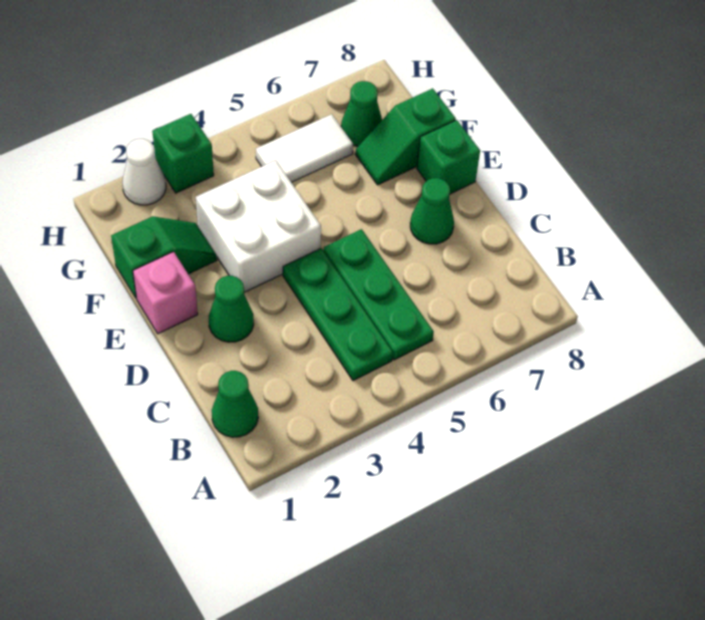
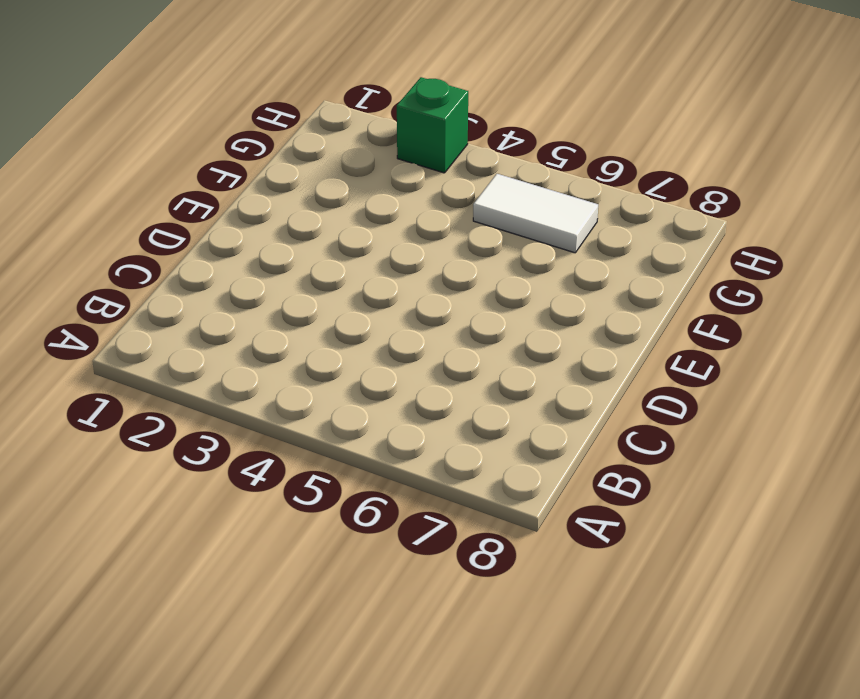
none -> green 1x1 cone [212,371,258,437]
none -> green 1x3 plate [283,248,393,381]
none -> green 1x3 plate [323,229,434,360]

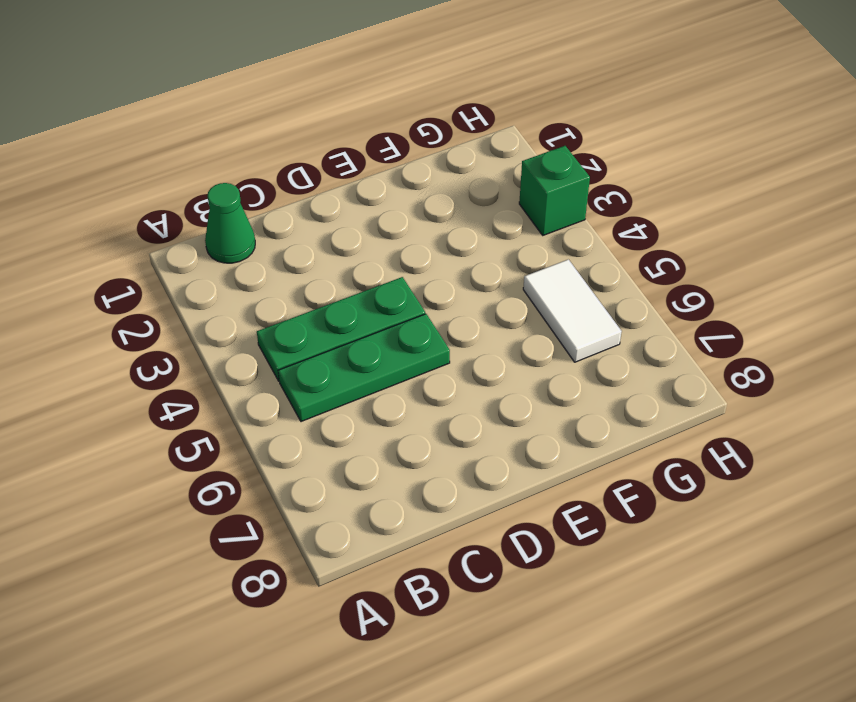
none -> green 1x1 cone [209,276,254,342]
none -> green 1x1 cone [410,178,454,244]
none -> pink 1x1 brick [133,252,198,334]

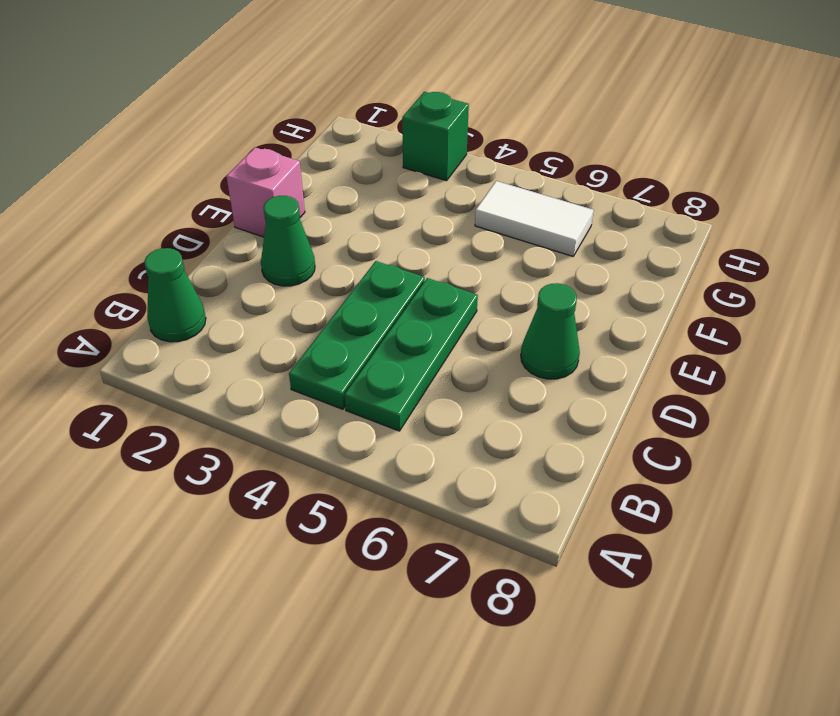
none -> white 2x2 brick [196,160,321,292]
none -> green 1x1 brick [417,120,480,194]
none -> green 1x2 slope [111,216,217,298]

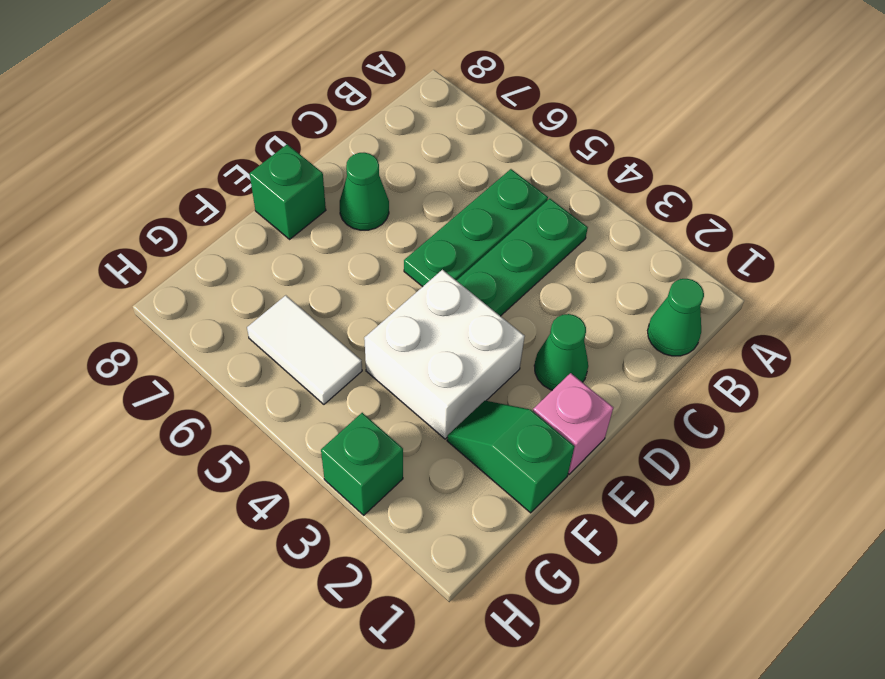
none -> green 1x2 slope [356,88,456,185]
none -> green 1x1 cone [341,81,382,146]
none -> white 1x1 cone [123,139,166,205]

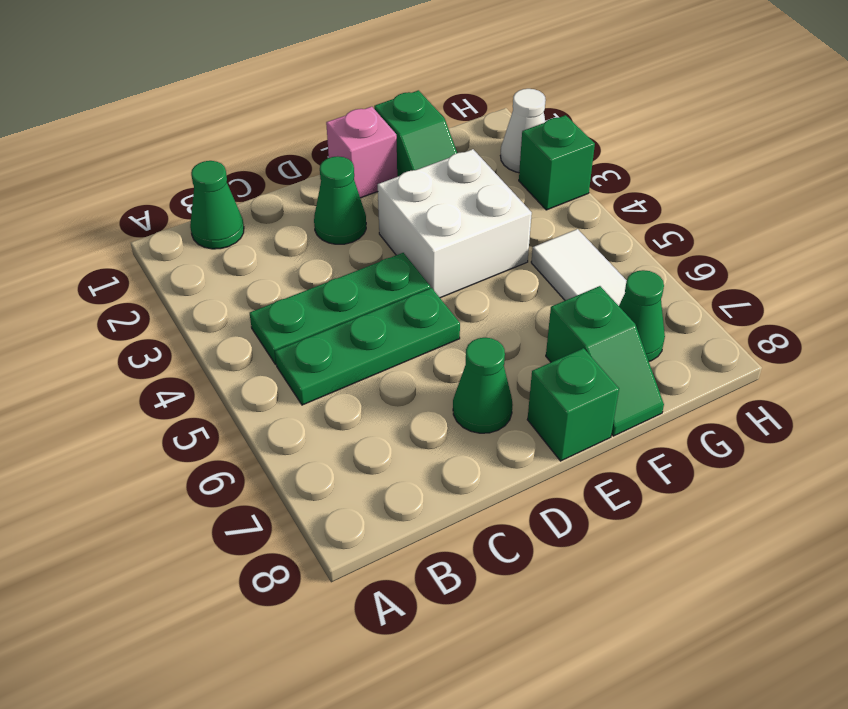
green 1x2 slope [546,286,664,436] -> green 1x2 slope turned to [356,88,456,185]

